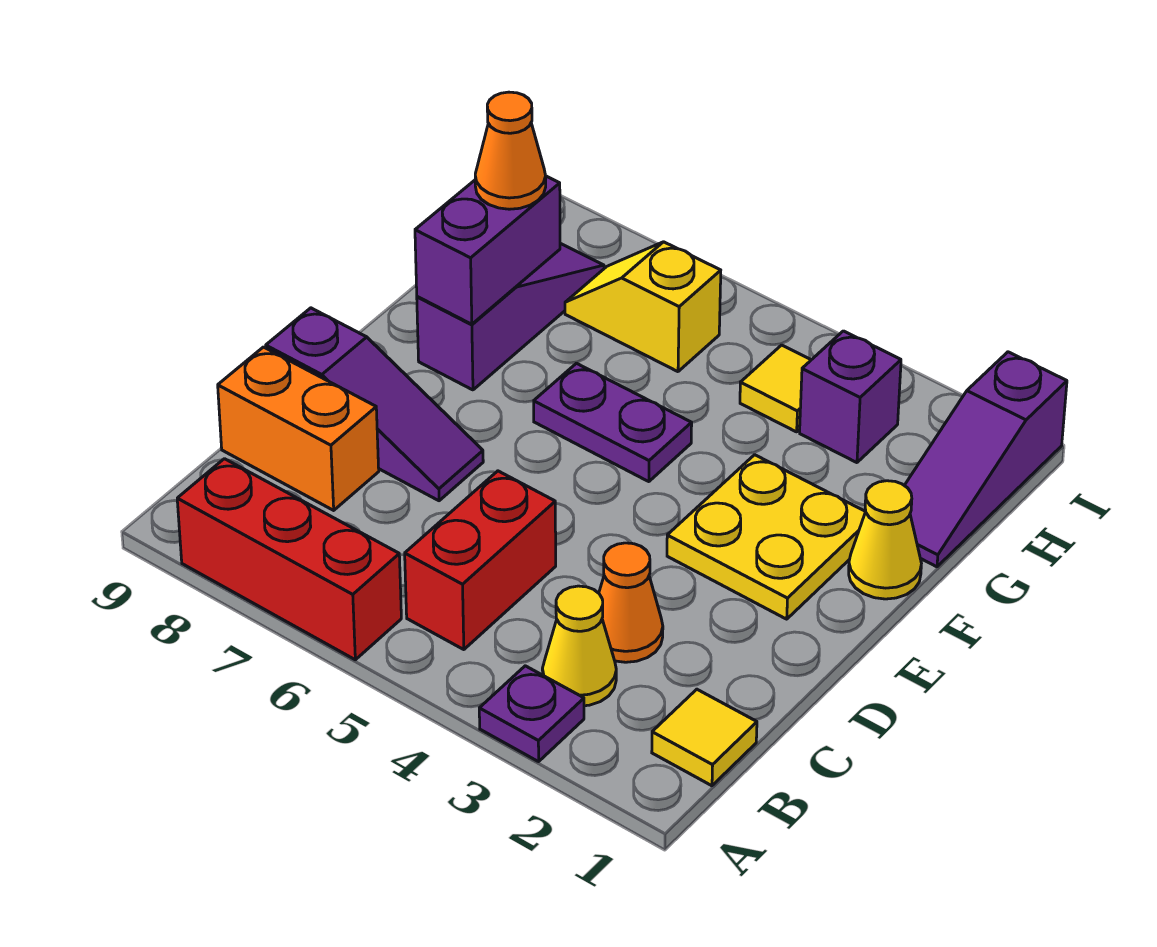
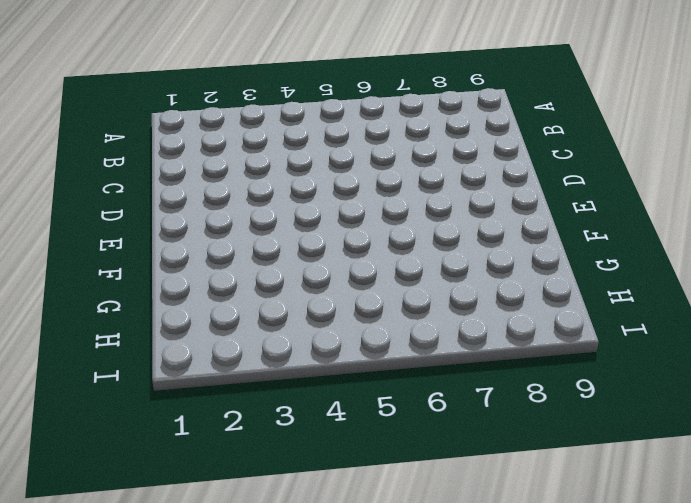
none -> purple 1x1 plate [479,666,584,762]
none -> red 1x3 brick [177,459,401,660]
none -> yellow 1x1 tile [652,689,757,786]

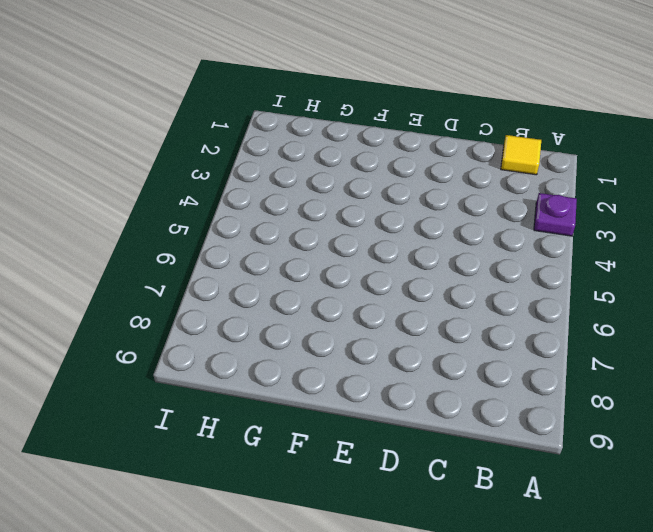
none -> red 1x3 brick [177,459,401,660]
none -> yellow 1x1 cone [542,586,616,706]
none -> red 1x2 brick [405,471,556,650]

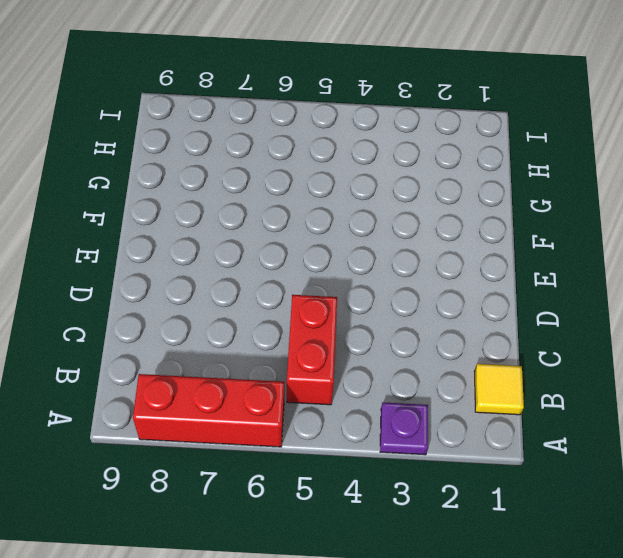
none -> yellow 1x1 cone [542,586,616,706]
none -> orange 1x1 cone [599,543,663,662]
none -> orange 1x2 brick [218,347,379,510]

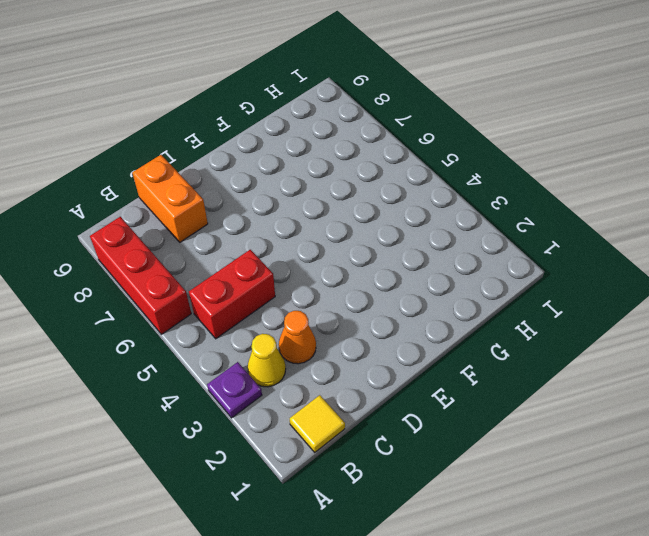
none -> purple 1x3 slope [266,308,483,501]
none -> yellow 2x2 plate [667,455,865,619]
none -> yellow 1x1 cone [849,481,921,599]

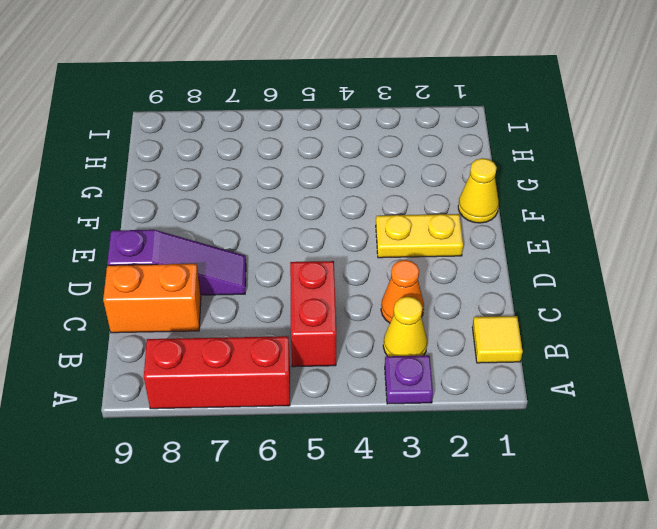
yellow 1x2 plate [376,214,463,258] -> yellow 2x2 plate [667,455,865,619]
none -> purple 1x2 plate [534,363,692,482]
none -> purple 1x3 slope [417,243,604,390]
none -> purple 1x3 slope [904,352,1067,567]

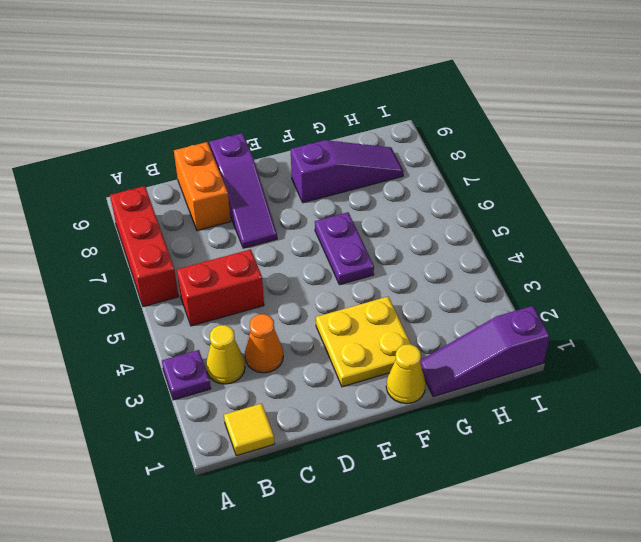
none -> purple 1x1 brick [800,331,901,463]
none -> yellow 1x1 tile [740,345,811,432]
none -> yellow 1x2 slope [565,242,721,372]

